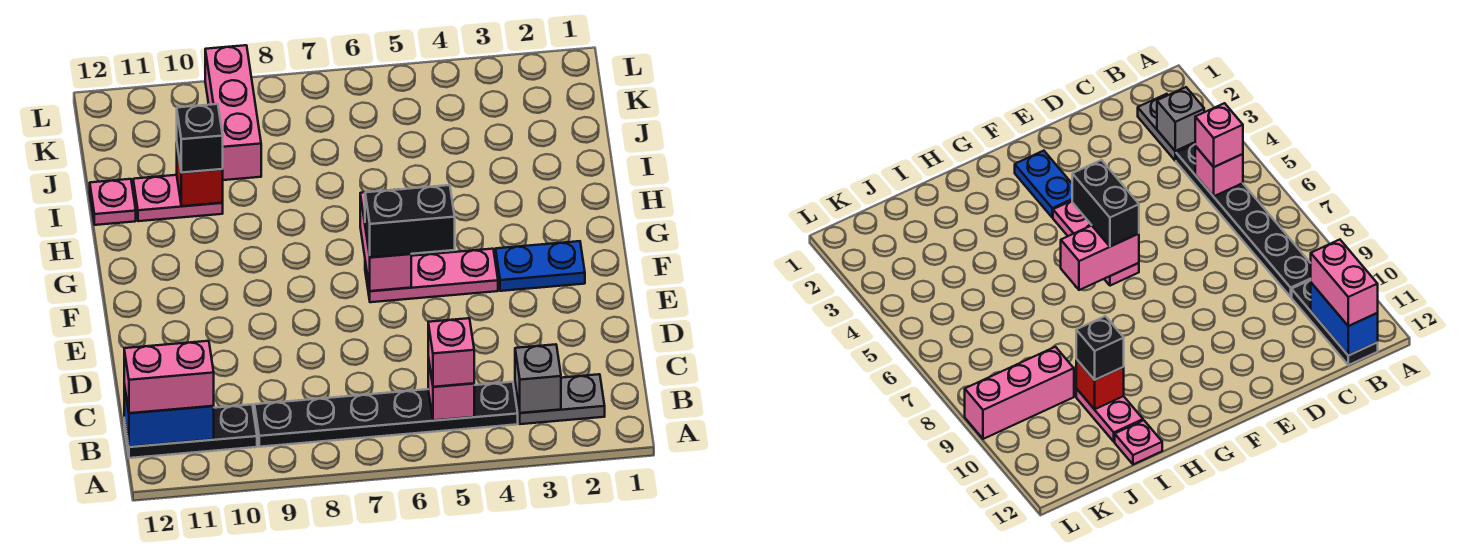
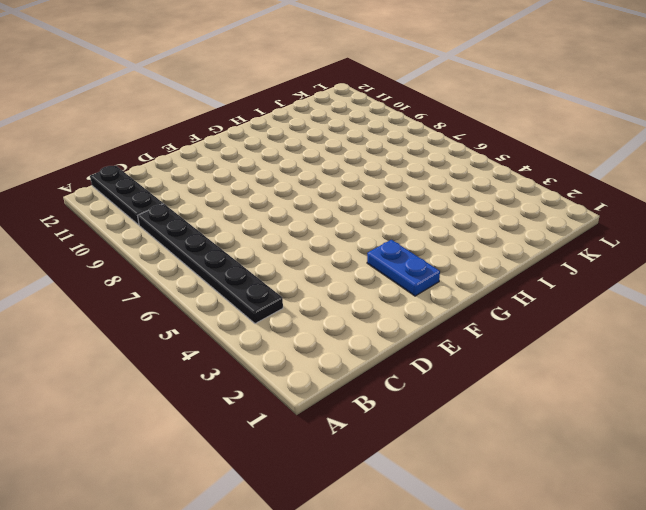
none -> grey 1x2 plate [515,374,605,424]
none -> pink 1x3 plate [365,249,498,302]
none -> pink 1x2 plate [133,175,223,221]

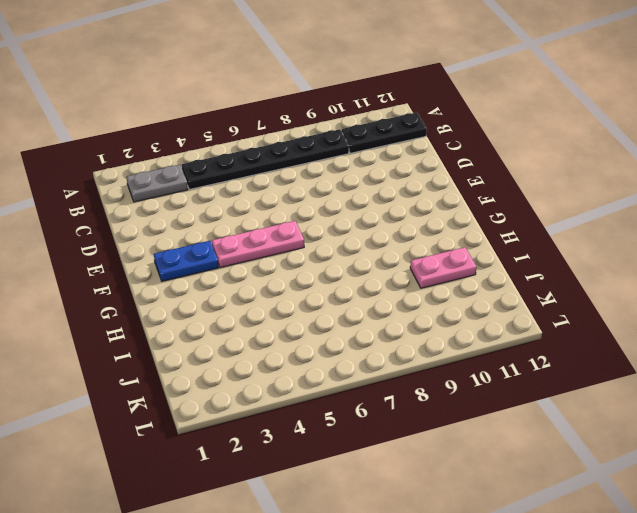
none -> pink 1x1 plate [90,179,136,225]
none -> pink 1x3 brick [205,45,261,180]
none -> grey 1x1 brick [515,344,561,413]

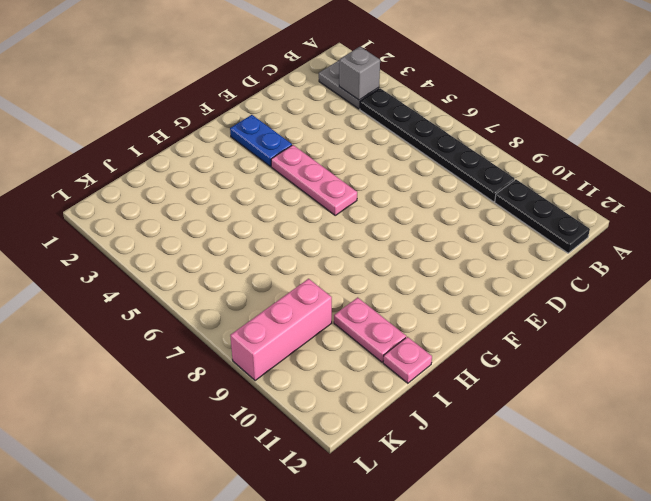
none -> pink 1x1 brick [428,358,474,420]
none -> blue 1x2 brick [124,384,214,447]
none -> pink 1x2 brick [360,192,411,291]

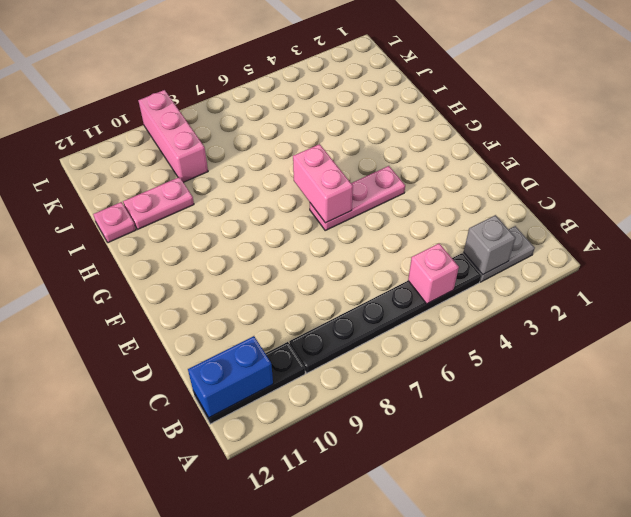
none -> blue 1x2 plate [495,241,585,291]
none -> red 1x1 brick [177,147,223,206]
none -> pink 1x1 brick [428,318,474,387]

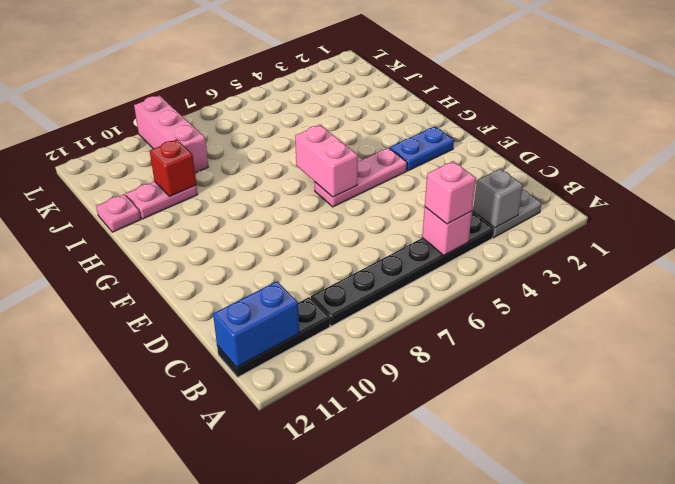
none -> pink 1x2 brick [124,341,214,413]
none -> black 1x2 brick [365,185,455,257]
none -> black 1x1 brick [177,104,223,173]

